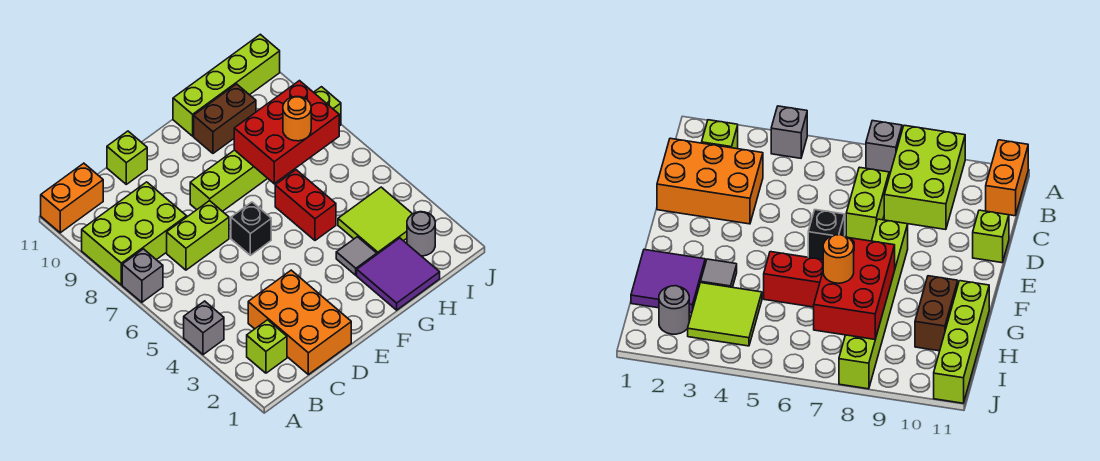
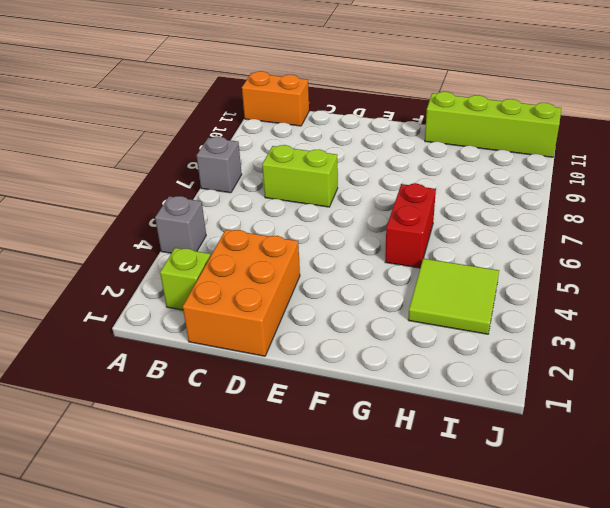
none -> lime 2x3 brick [82,182,187,285]
none -> lime 1x1 brick [107,131,147,184]
none -> black 1x1 brick [231,202,271,255]

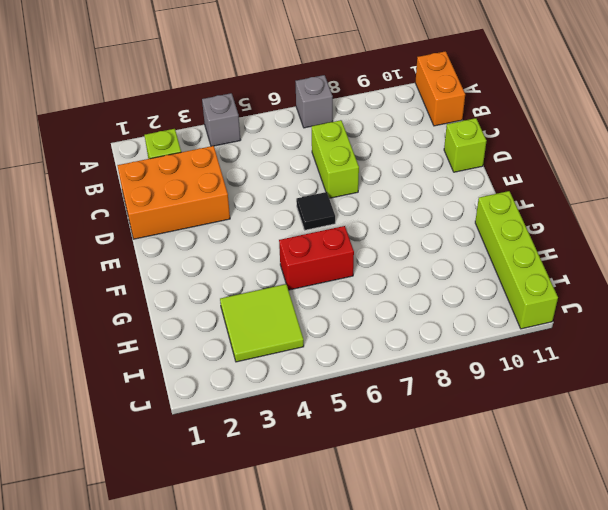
black 1x1 tile [296,192,335,230] -> black 1x1 brick [231,202,271,255]
none -> lime 2x3 brick [82,182,187,285]
none -> lime 1x6 brick [190,87,341,211]
none -> purple 2x2 tile [357,238,440,310]

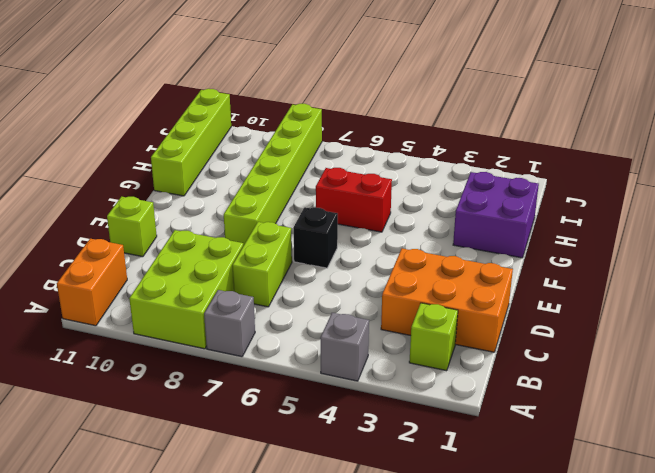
purple 2x2 brick [453,172,539,258] -> purple 2x2 tile [357,238,440,310]
none -> grey 1x1 tile [336,237,377,275]
none -> brown 1x2 brick [194,84,256,153]
none -> lime 2x2 tile [338,187,412,254]

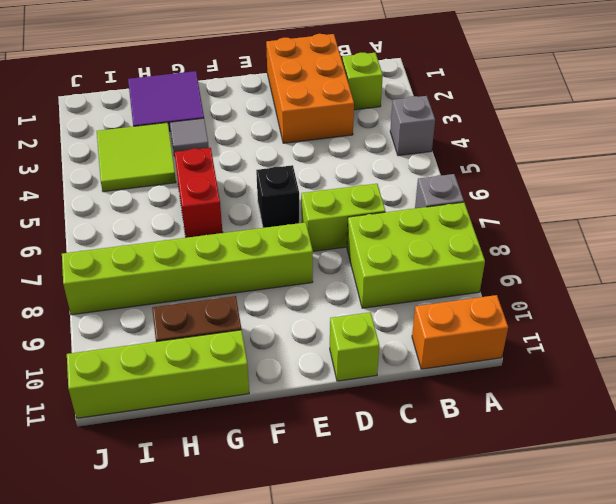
none -> grey 1x1 round brick [407,212,435,256]
none -> red 2x3 brick [234,81,339,184]
none -> orange 1x1 round brick [283,97,311,141]

